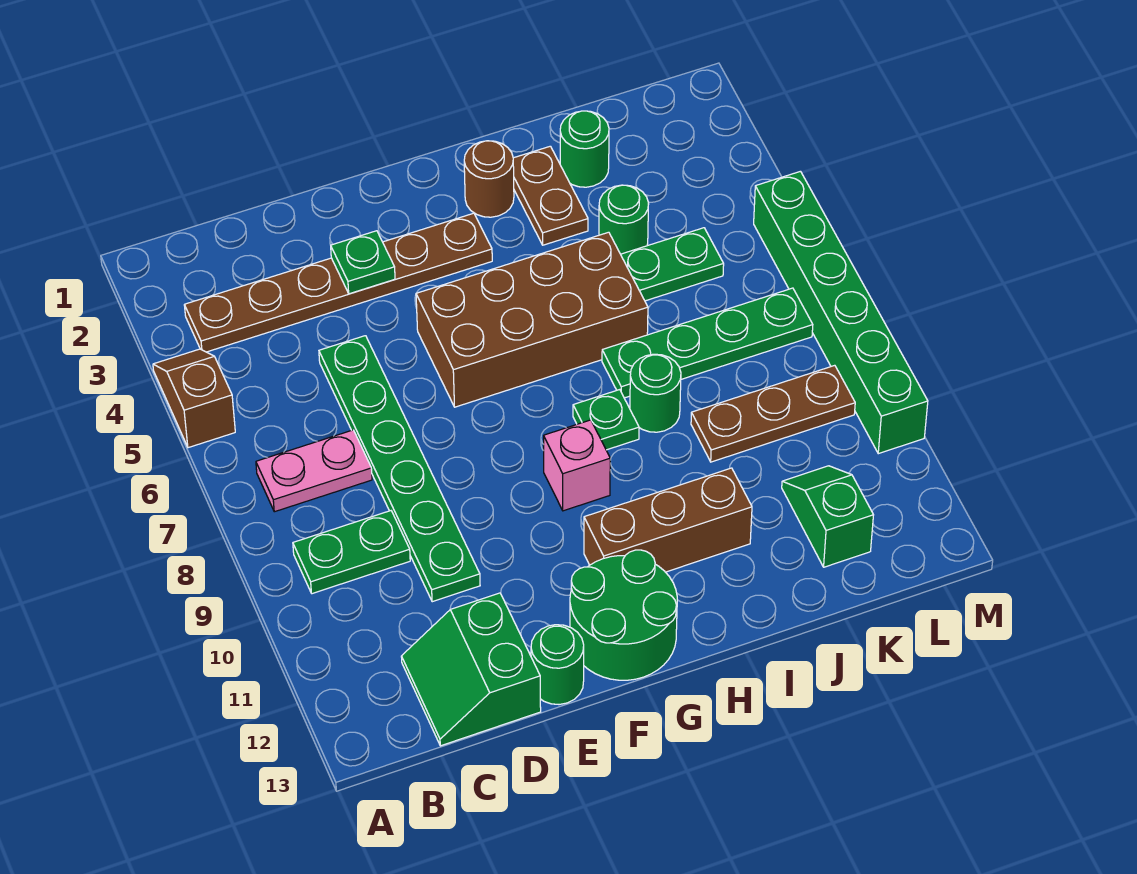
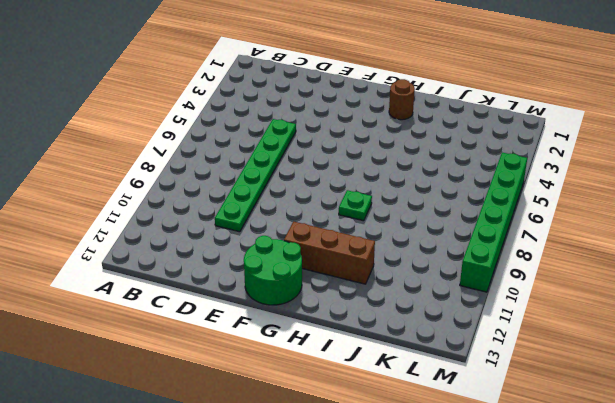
none -> brown 1x2 slope [153,349,235,448]
none -> brown 1x6 plate [184,213,492,352]
none -> pink 1x2 plate [256,430,372,512]

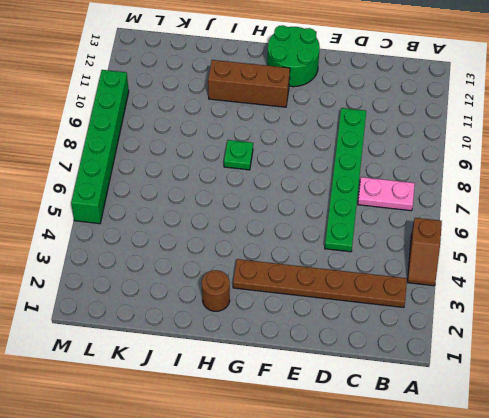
none -> green 1x2 plate [293,511,410,594]
none -> green 2x2 slope [401,593,541,746]
none -> green 1x1 round brick [531,625,584,705]

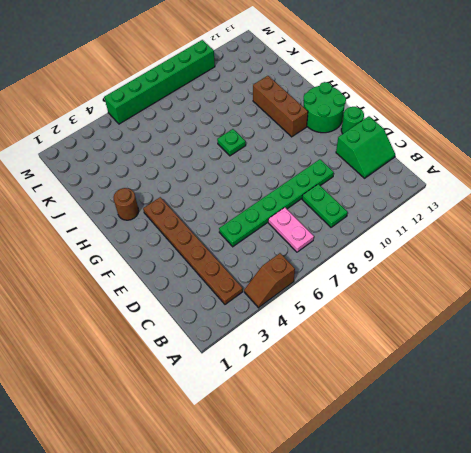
none -> brown 2x4 brick [416,232,648,407]
none -> pink 1x1 brick [544,420,610,511]
none -> brown 1x2 plate [513,146,588,245]

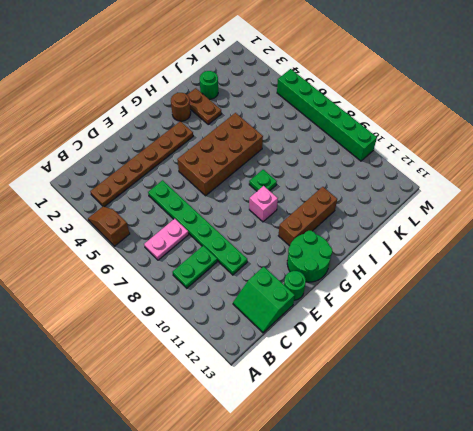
none -> green 1x4 plate [602,288,813,398]
none -> green 1x1 round brick [630,354,681,432]
none -> green 1x1 round brick [599,185,649,254]

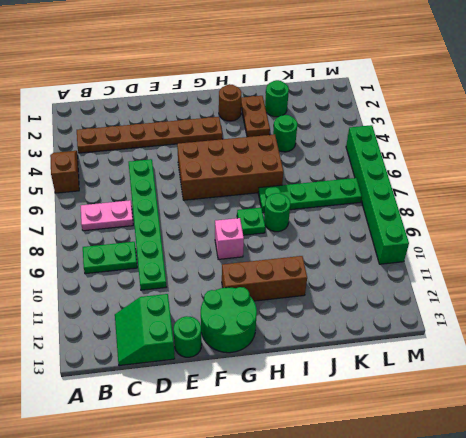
none -> green 1x2 plate [621,228,724,301]
none -> brown 1x3 plate [691,365,855,462]
none -> green 1x2 slope [782,466,873,567]

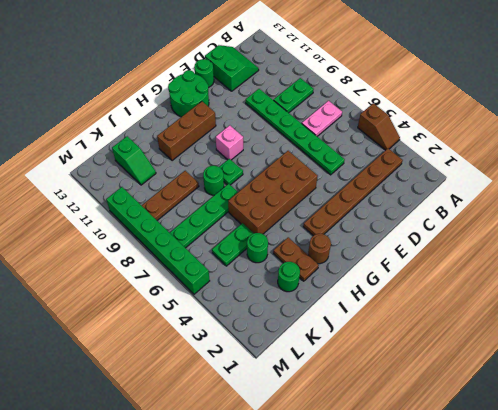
none -> green 1x1 plate [331,231,395,294]

